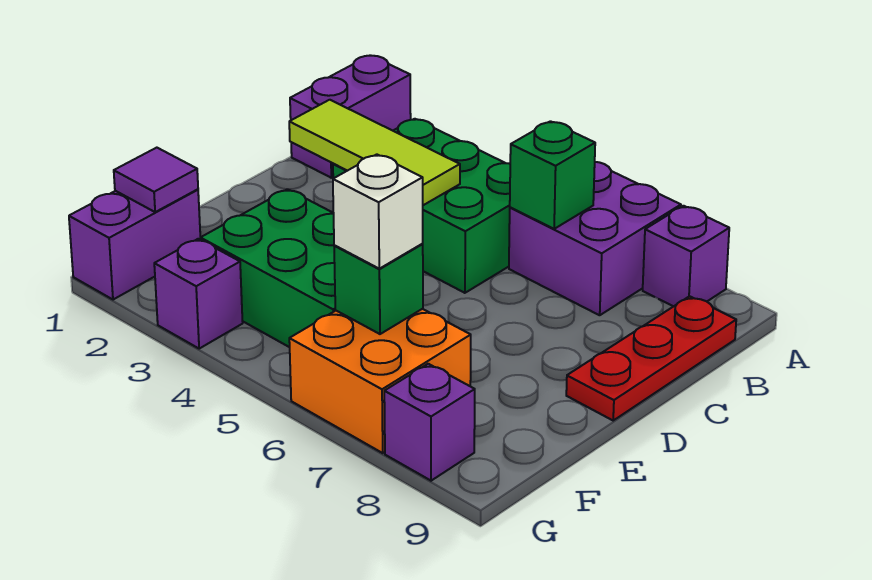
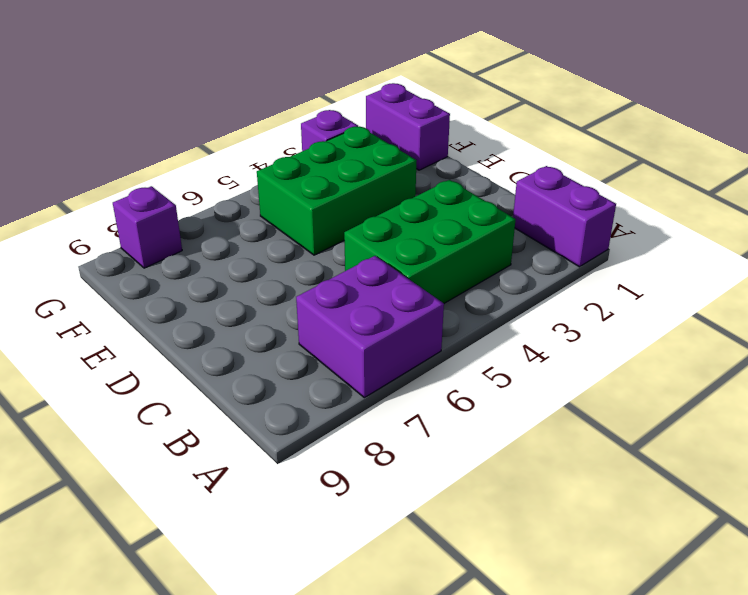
none -> purple 1x1 brick [643,206,729,306]
none -> red 1x3 plate [566,296,736,420]
none -> orange 2x2 brick [289,309,471,453]

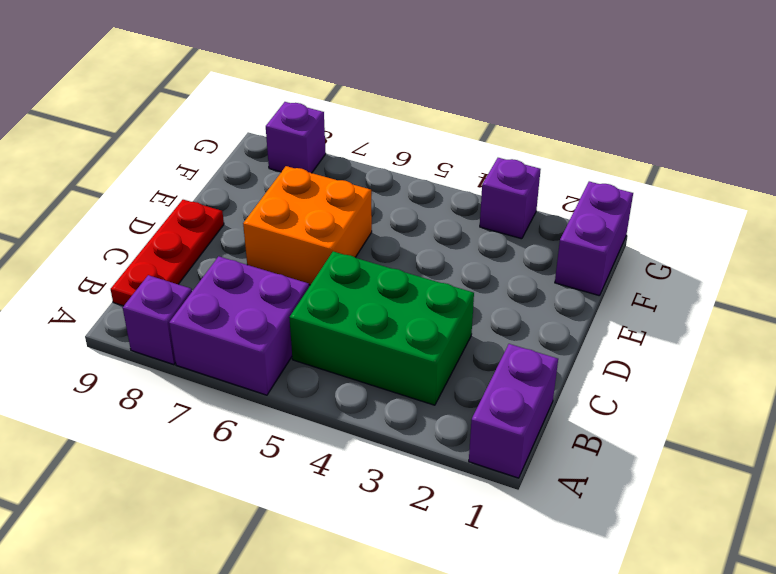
orange 2x2 brick [243,166,372,285] -> orange 2x2 brick moved to [289,309,471,453]
none -> green 2x3 brick [200,189,336,347]
none -> green 1x1 brick [510,121,595,229]
none -> lime 1x3 tile [289,100,460,205]

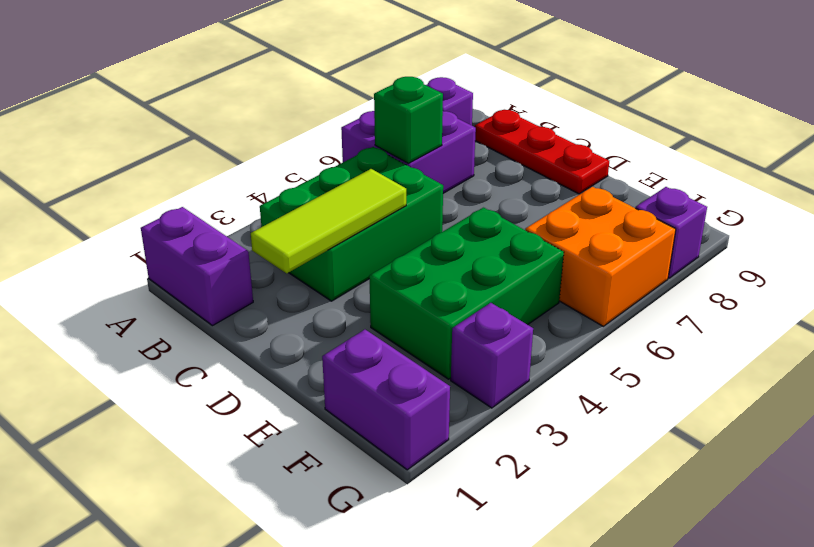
none -> purple 1x1 tile [114,148,198,212]
none -> green 1x1 brick [334,244,423,334]
none -> white 1x1 brick [333,154,423,269]

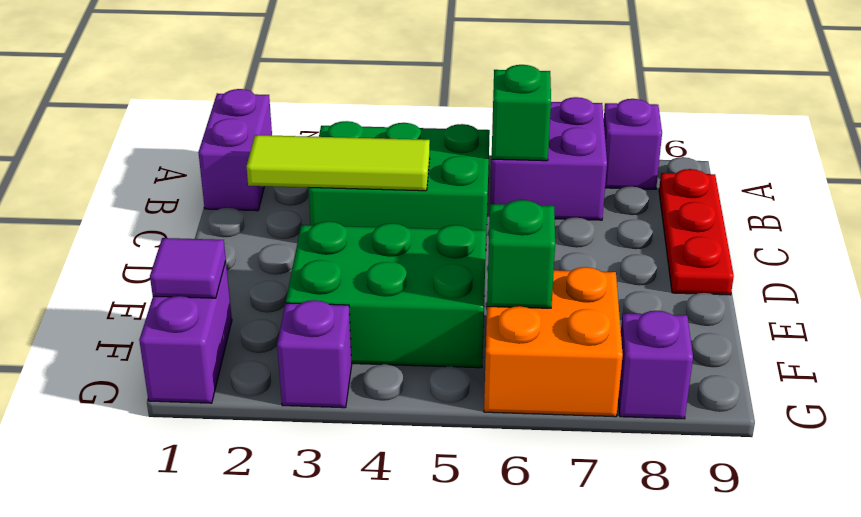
none -> white 1x1 brick [333,154,423,269]

